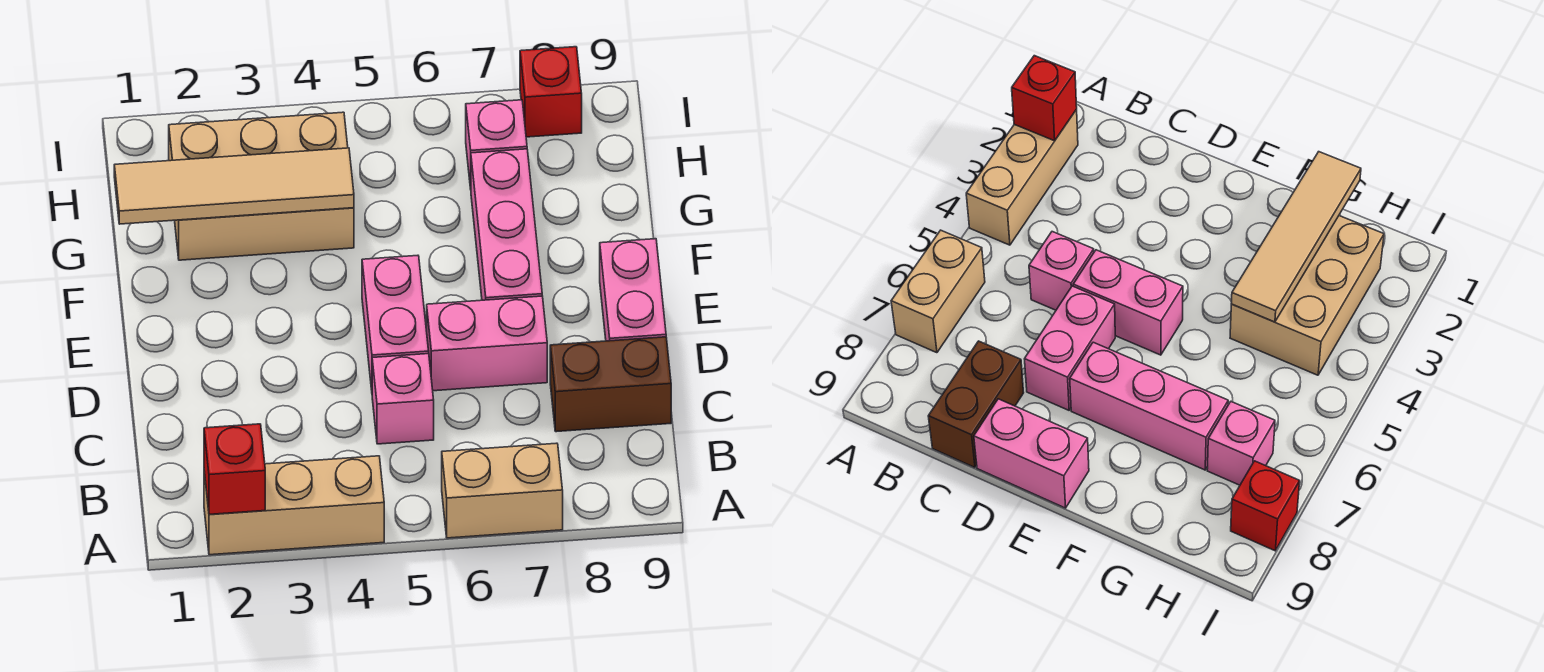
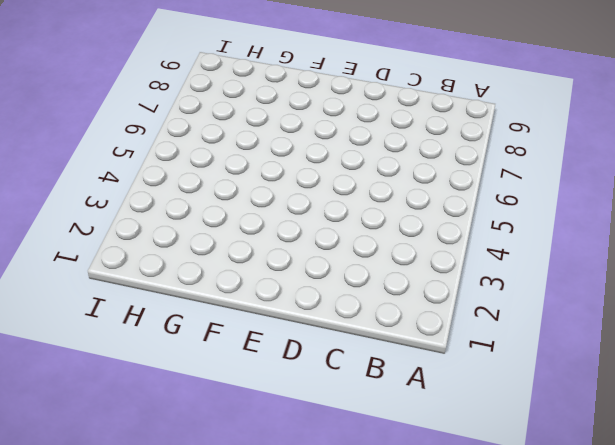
none -> tan 1x3 brick [204,456,384,555]
none -> tan 1x2 brick [442,443,563,538]
none -> pink 1x1 brick [372,354,434,444]

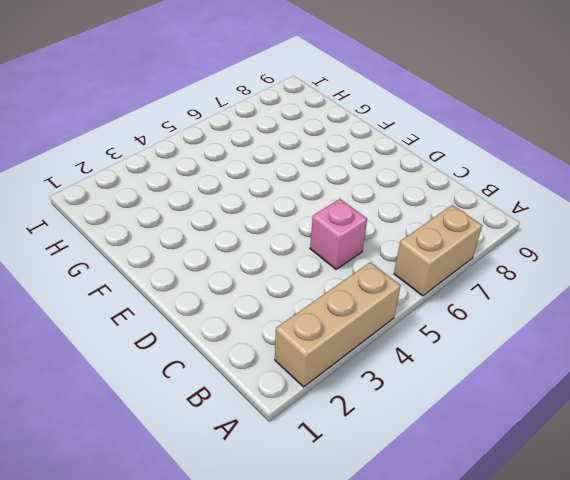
none -> brown 1x2 brick [550,337,671,432]
none -> pink 1x2 brick [362,255,429,390]
none -> pink 1x2 brick [427,296,547,391]

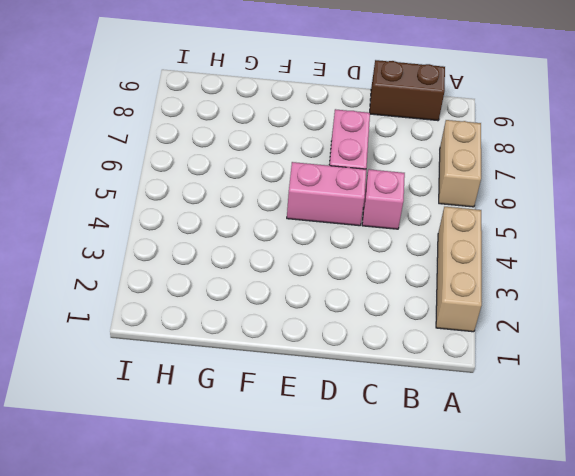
brown 1x2 brick [370,60,445,121] -> brown 1x2 brick turned to [550,337,671,432]
none -> pink 1x2 brick [600,239,666,341]
none -> pink 1x3 brick [471,149,542,300]
none -> tan 2x3 brick [169,112,354,260]

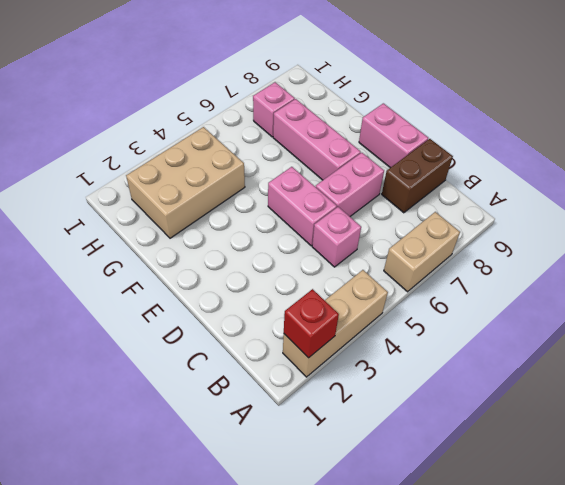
none -> red 1x1 brick [520,47,582,137]
none -> tan 1x4 tile [114,148,354,224]

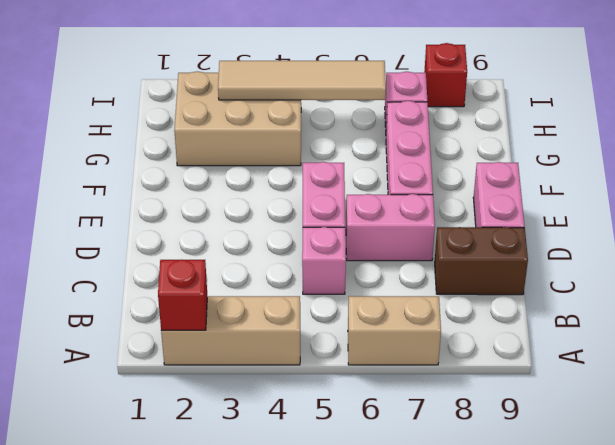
tan 1x4 tile [218,61,386,100] -> tan 1x4 tile moved to [114,148,354,224]

